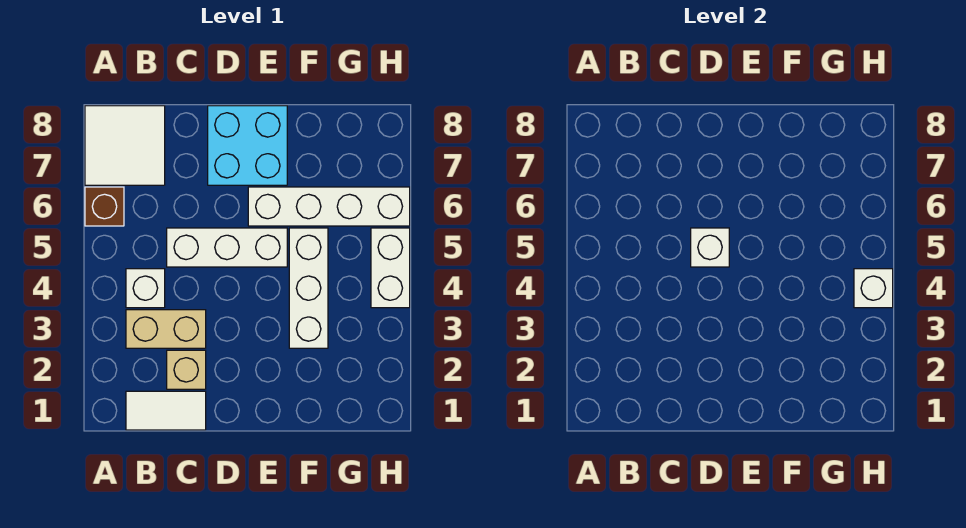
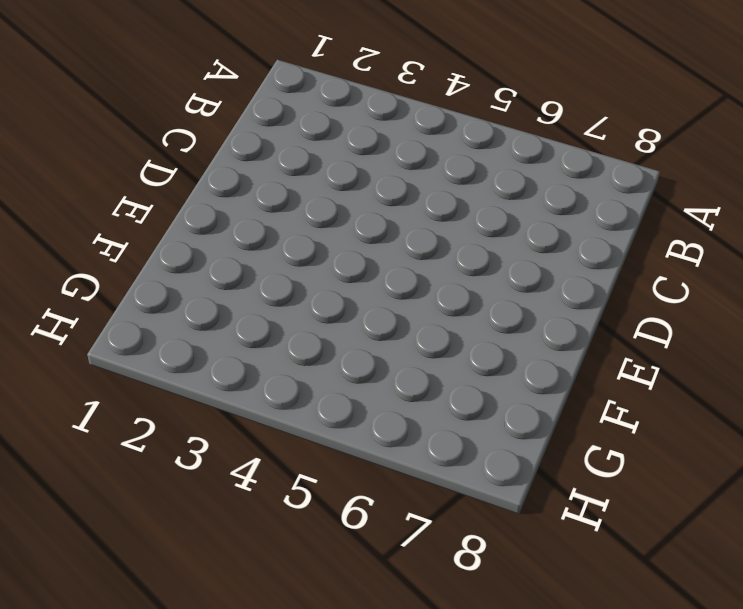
none -> brown 1x1 brick [85,187,124,226]
none -> white 2x2 tile [85,106,165,185]
none -> white 1x2 tile [126,391,206,430]

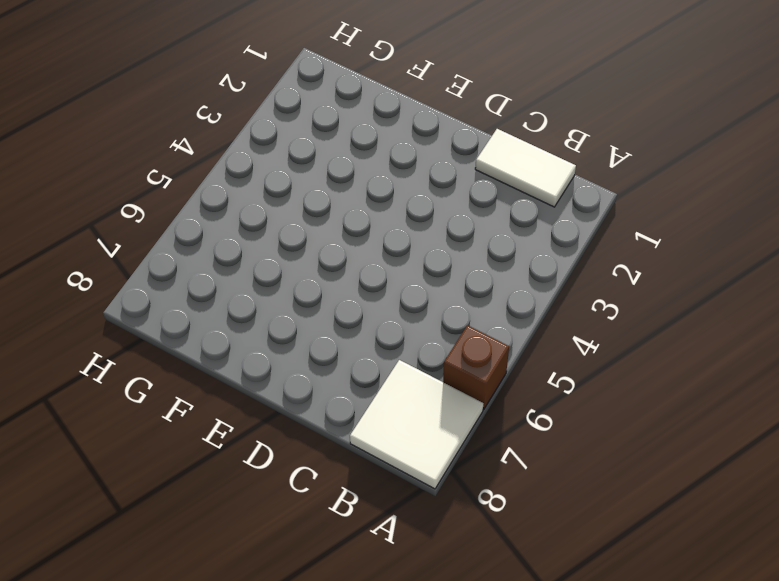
none -> tan 1x2 brick [126,310,206,348]
none -> white 1x1 brick [126,269,165,308]
none -> tan 1x1 brick [167,350,206,389]

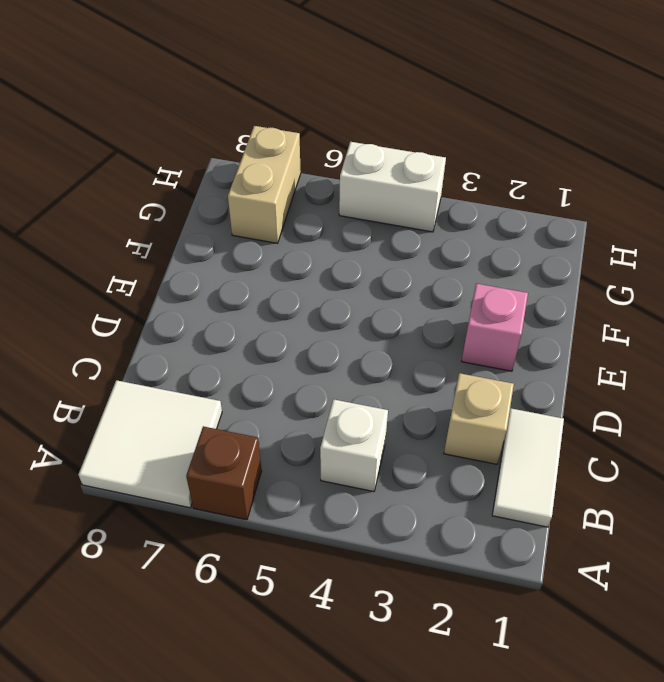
pink 1x1 brick [461,284,528,371] -> none
tan 1x2 brick [228,126,301,243] -> tan 1x2 brick moved to [126,310,206,348]
none -> white 1x3 brick [167,228,287,267]
none -> cyan 2x2 brick [208,106,287,185]
none -> white 1x4 brick [248,187,410,226]

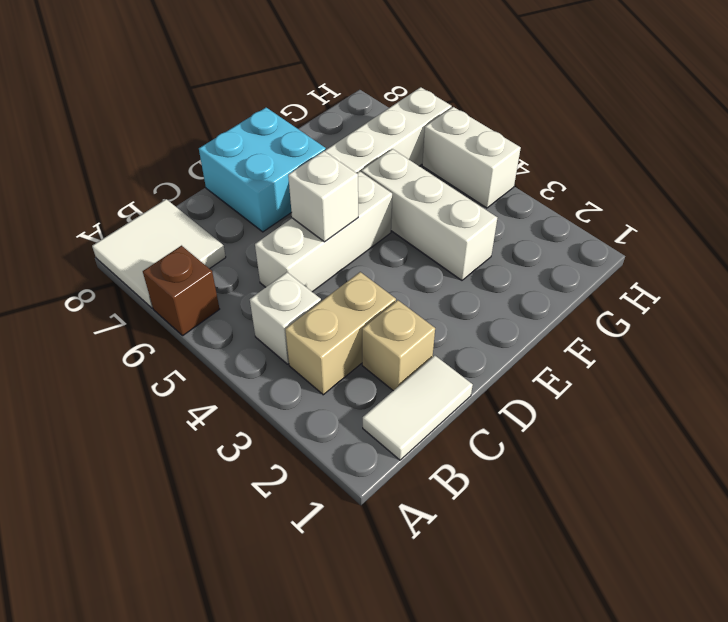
none -> white 1x1 brick [854,269,893,308]

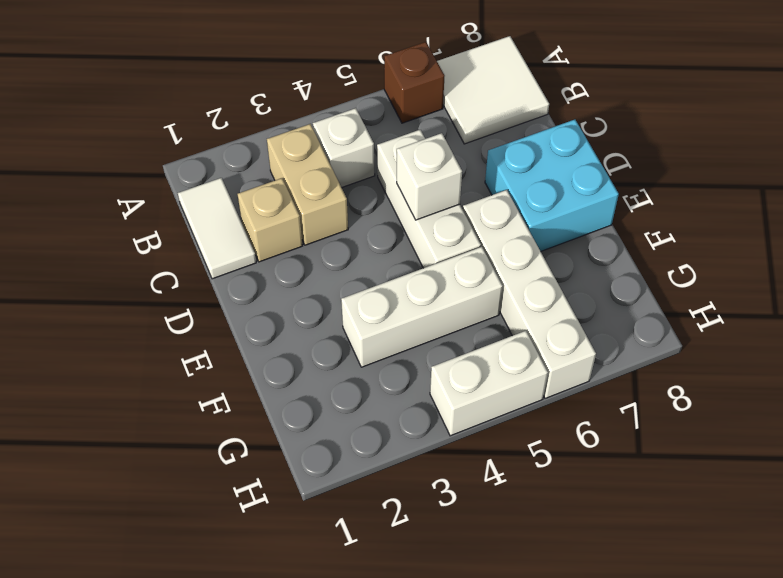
none -> white 1x1 brick [854,269,893,308]

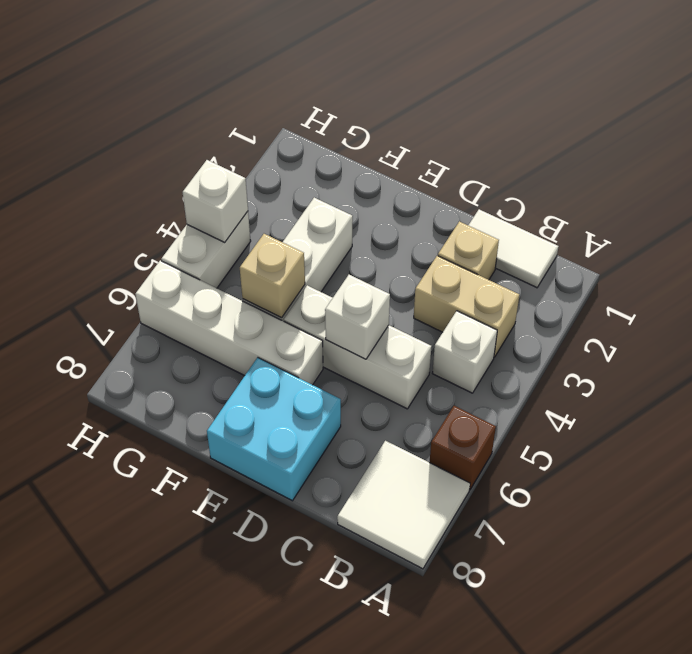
tan 1x1 brick [240,234,305,318] -> none

